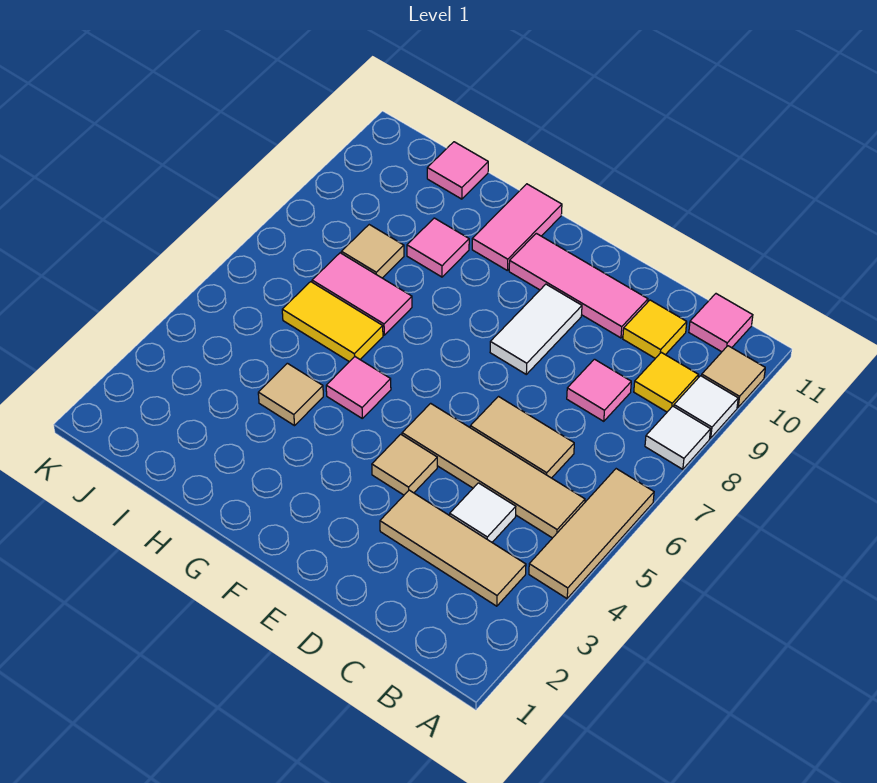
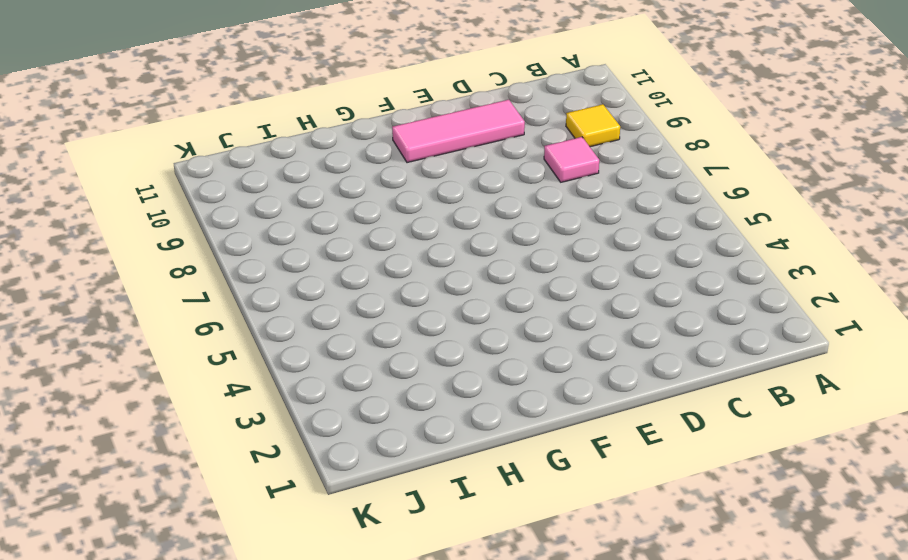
none -> tan 1x3 tile [529,469,654,598]
none -> white 1x1 tile [645,406,711,469]
none -> white 1x1 tile [674,376,738,438]

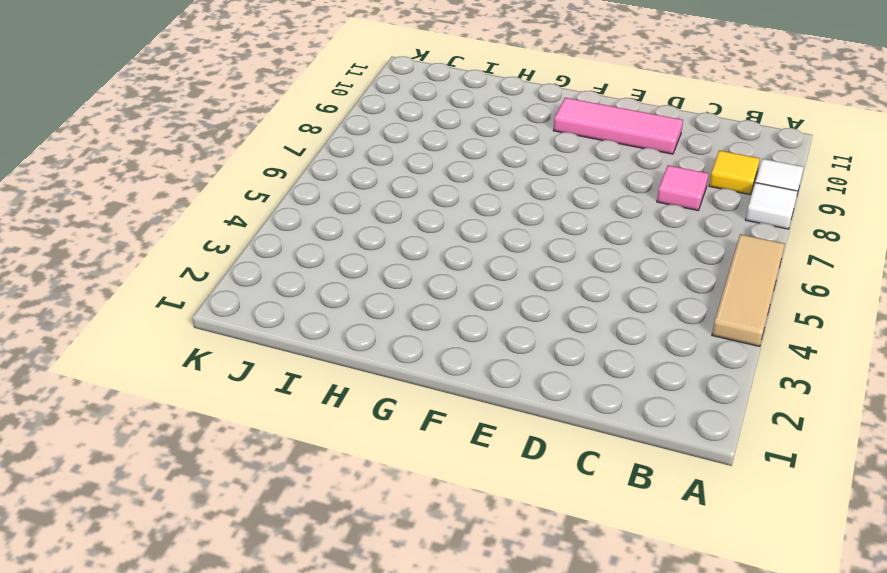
none -> tan 1x1 tile [702,346,765,407]
none -> tan 1x3 tile [380,490,526,606]
none -> tan 1x4 tile [402,403,585,538]

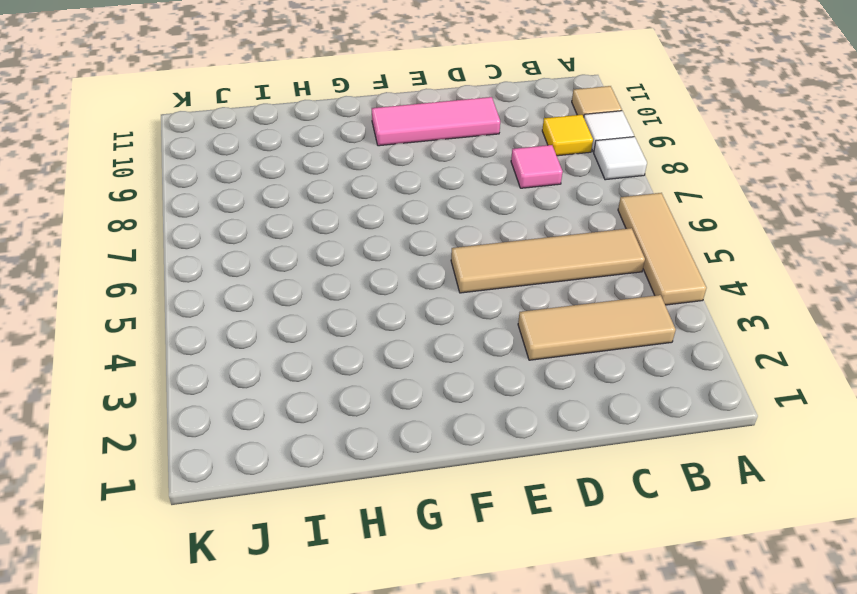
none -> pink 1x1 tile [689,294,753,352]
none -> white 1x1 tile [450,483,516,542]
none -> tan 1x2 tile [470,397,574,478]

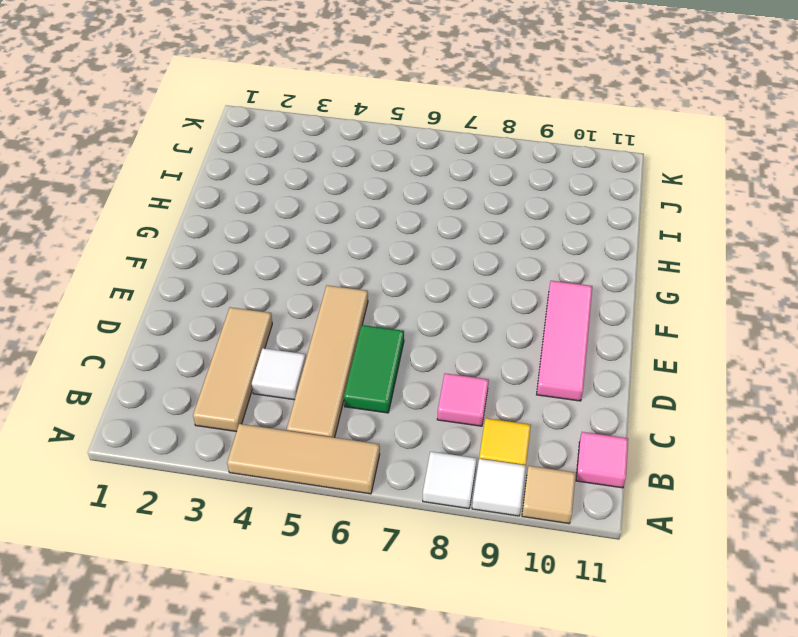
green 1x2 tile [344,325,404,413] -> tan 1x2 tile [470,397,574,478]
none -> yellow 1x1 tile [623,300,687,358]
none -> tan 1x1 tile [372,434,437,495]
none -> white 1x2 tile [490,284,582,374]

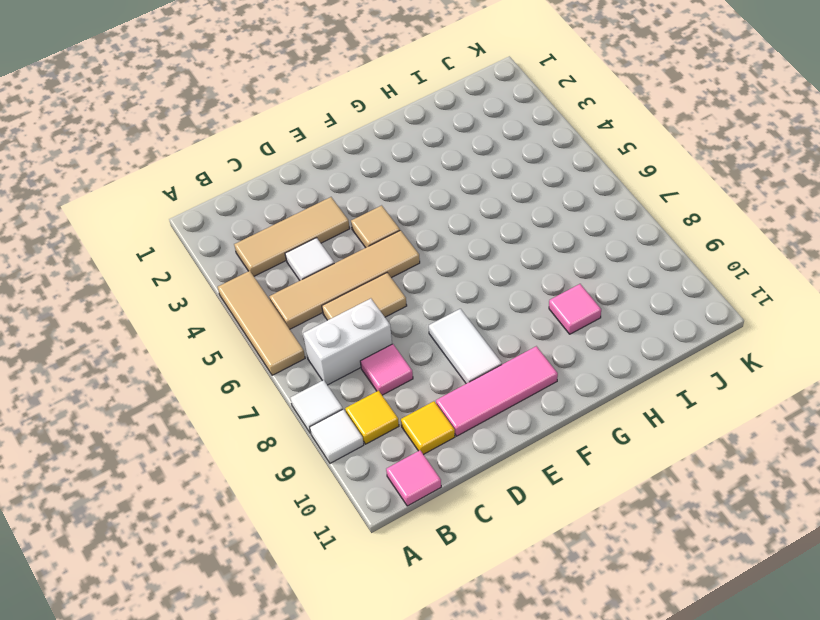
white 1x2 brick [303,298,392,385] -> none
none -> tan 1x1 tile [702,346,765,407]
none -> pink 1x1 tile [326,357,391,418]
none -> pink 1x2 tile [472,184,562,270]

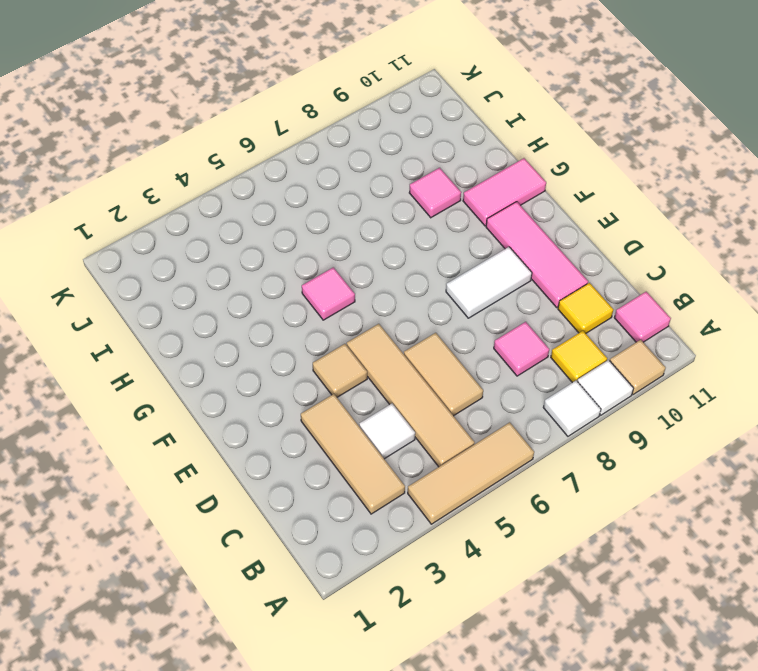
none -> tan 1x1 tile [258,363,323,426]
none -> yellow 1x2 tile [282,282,383,362]
none -> pink 1x2 tile [312,253,412,335]

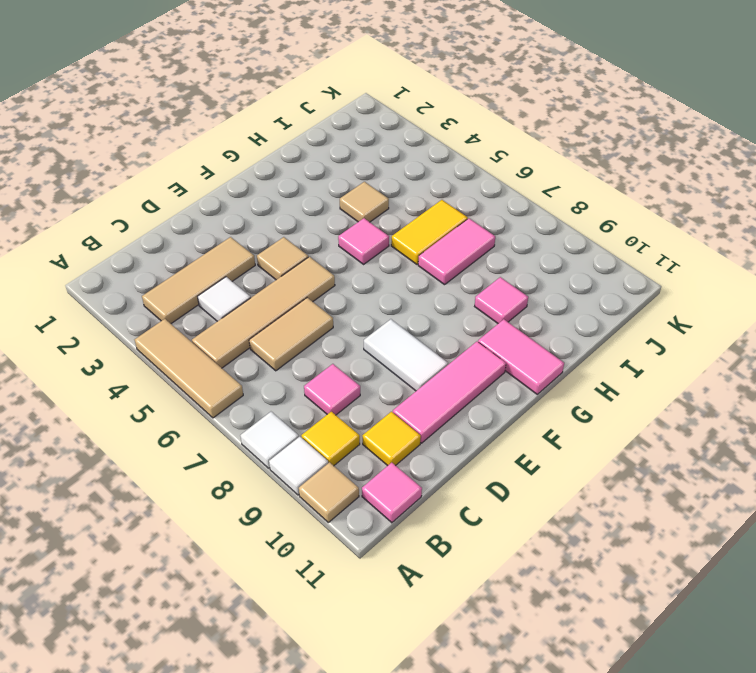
none -> tan 1x1 tile [342,225,404,278]
none -> pink 1x1 tile [427,142,488,199]

